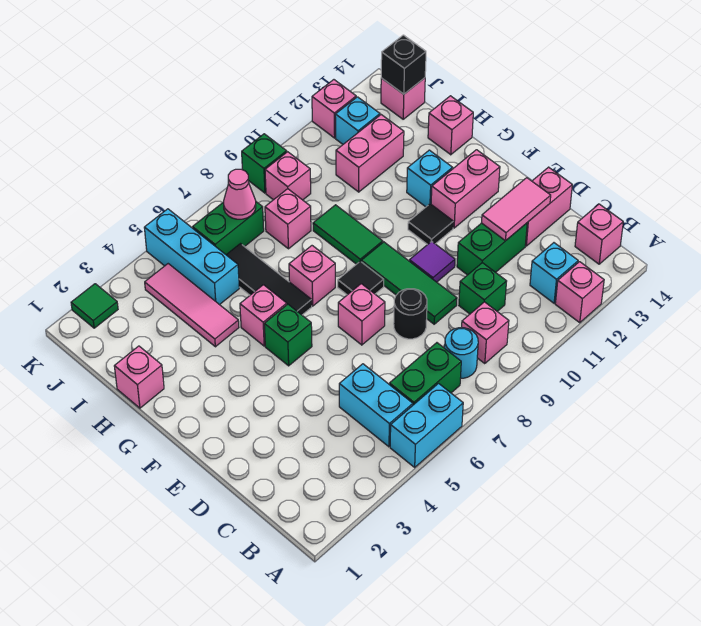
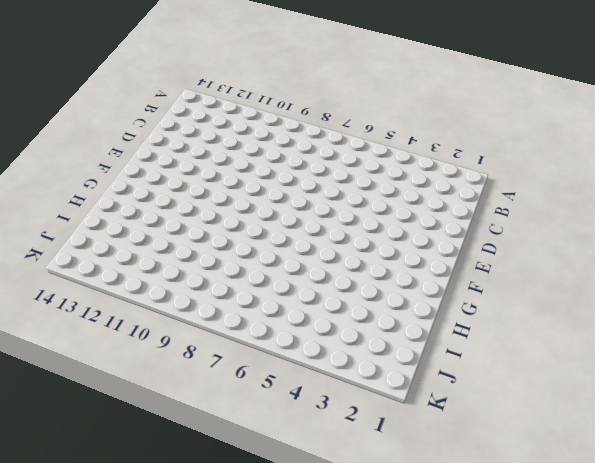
none -> cyan 1x2 brick [390,384,463,467]
none -> pink 1x1 brick [555,262,604,322]
none -> cyan 1x2 brick [339,364,413,447]
none -> green 1x2 brick [389,343,461,405]

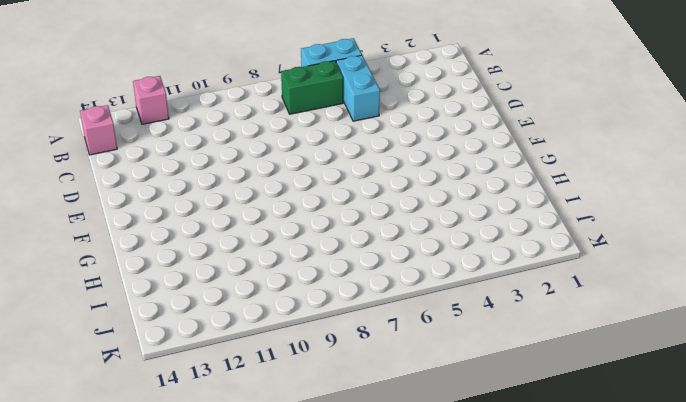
none -> cyan 1x1 round brick [445,328,478,378]
none -> pink 1x1 brick [462,302,509,364]
none -> cyan 1x1 brick [530,243,578,303]
none -> green 1x1 brick [459,263,507,314]

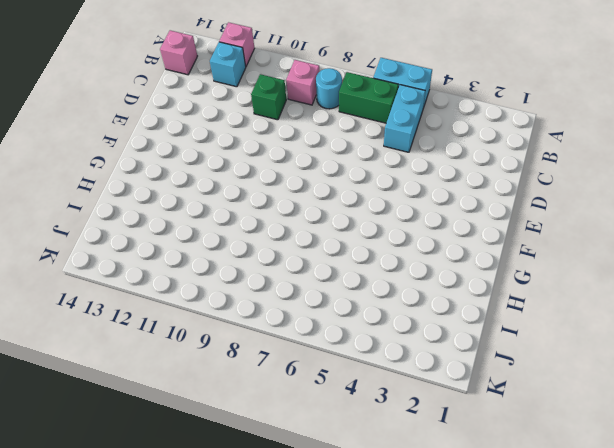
none -> black 1x1 round brick [394,289,427,339]
none -> green 1x3 tile [361,242,457,324]
none -> green 1x2 brick [457,223,527,275]
none -> pink 1x2 brick [525,167,572,246]

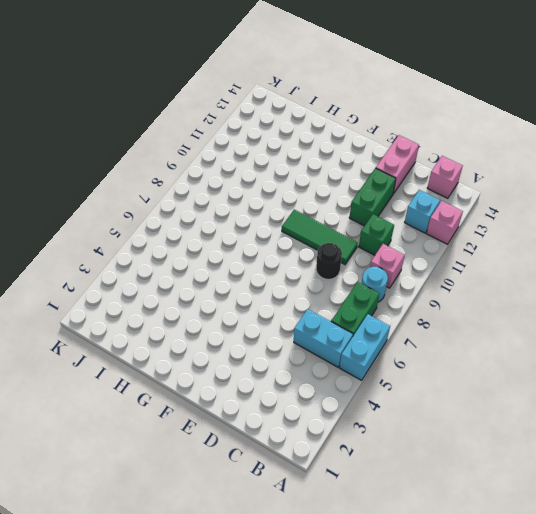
none -> pink 1x1 brick [338,284,385,345]
none -> purple 1x1 tile [409,241,455,282]
none -> green 1x1 brick [264,304,312,366]
none -> black 1x1 tile [338,261,384,295]

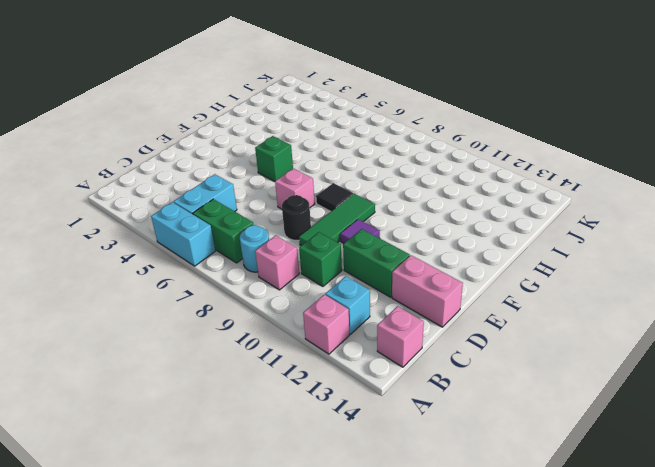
none -> black 1x1 tile [408,204,453,245]
none -> pink 1x2 brick [431,150,500,228]
none -> pink 1x1 brick [240,285,287,346]
none -> black 1x3 tile [227,244,312,315]

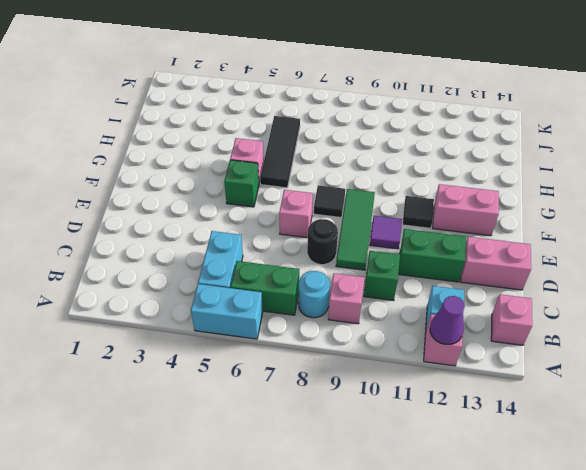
purple 1x1 cone [430,296,465,344] -> none
none -> pink 1x1 brick [289,246,335,306]
none -> green 1x2 tile [313,205,383,264]
none -> cyan 1x1 brick [407,150,452,207]
none -> pink 1x1 brick [114,346,164,408]

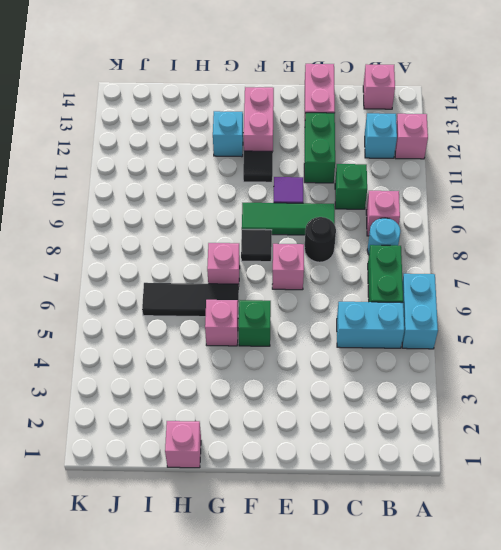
none -> green 1x2 tile [313,205,383,264]
none -> pink 1x3 tile [145,264,239,347]
none -> pink 1x1 brick [428,96,473,155]
none -> cyan 1x3 brick [144,209,239,305]

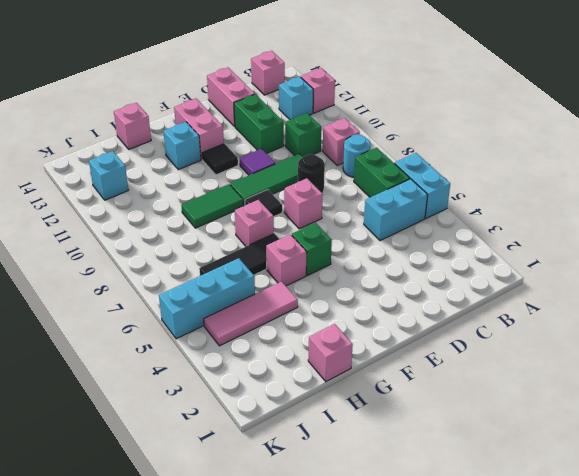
none -> pink 1x1 brick [265,189,311,249]
none -> pink 1x2 brick [336,115,404,192]
none -> green 1x2 brick [193,202,264,255]
none -> pink 1x1 brick [265,152,311,200]

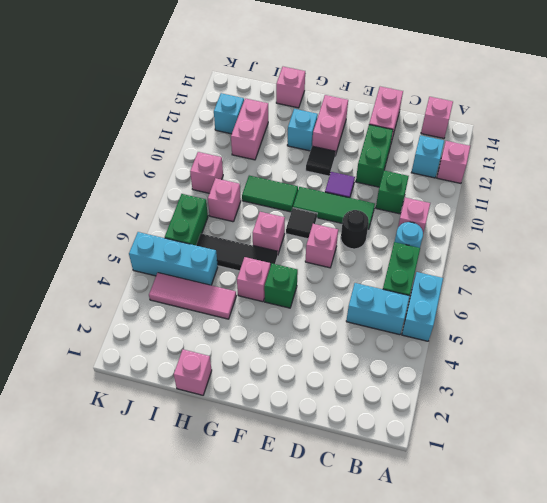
none -> pink 1x1 brick [381,78,425,119]
none -> green 1x1 tile [71,284,118,328]
none -> green 1x1 brick [242,134,287,193]
none -> pink 1x1 brick [312,80,356,138]

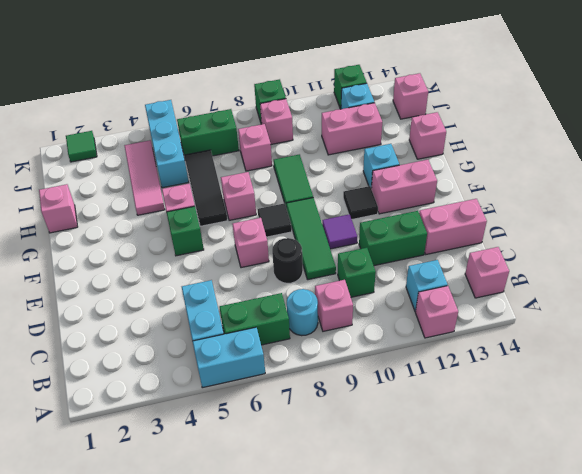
green 1x1 brick [334,65,367,109] -> pink 1x1 brick [312,80,356,138]
none -> pink 1x2 tile [482,178,551,241]
none -> pink 1x1 cone [224,169,256,219]
none -> black 1x1 brick [381,35,426,94]

